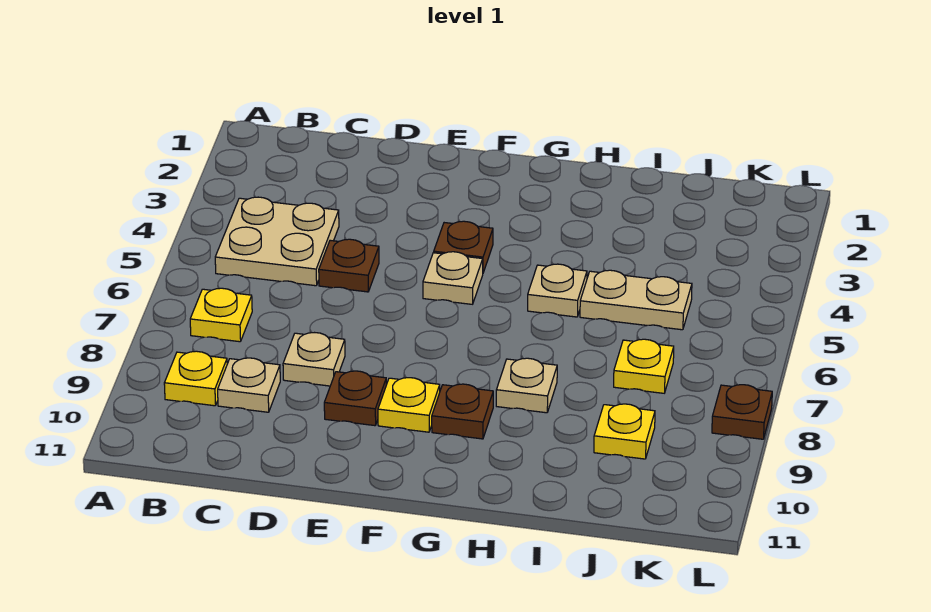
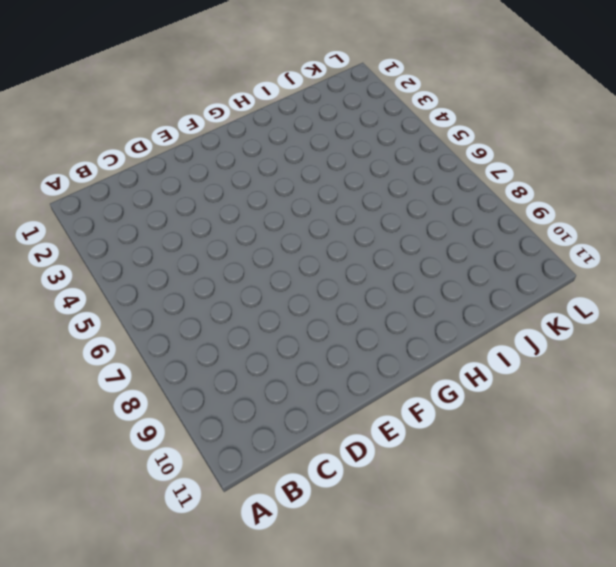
none -> tan 2x2 plate [215,197,339,286]
none -> yellow 1x1 plate [190,288,252,342]
none -> yellow 1x1 plate [164,351,227,406]

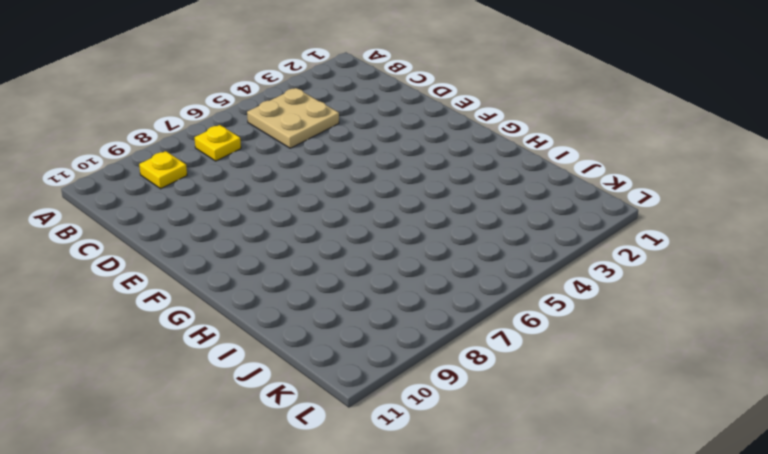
none -> tan 1x1 plate [218,358,280,412]
none -> brown 1x1 plate [319,239,379,292]
none -> tan 1x1 plate [283,333,345,386]

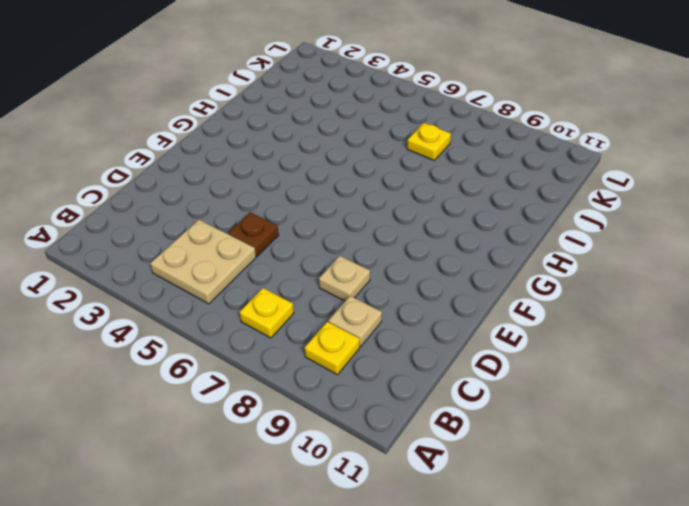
none -> brown 1x1 plate [324,371,386,426]
none -> brown 1x1 plate [434,221,493,273]
none -> tan 1x1 plate [423,252,483,304]

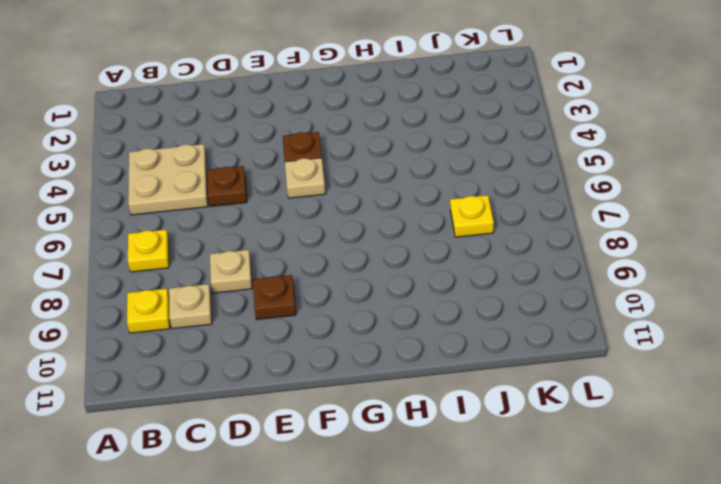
none -> yellow 1x1 plate [378,378,440,432]
none -> brown 1x1 plate [432,384,493,439]
none -> tan 1x1 plate [528,264,587,317]

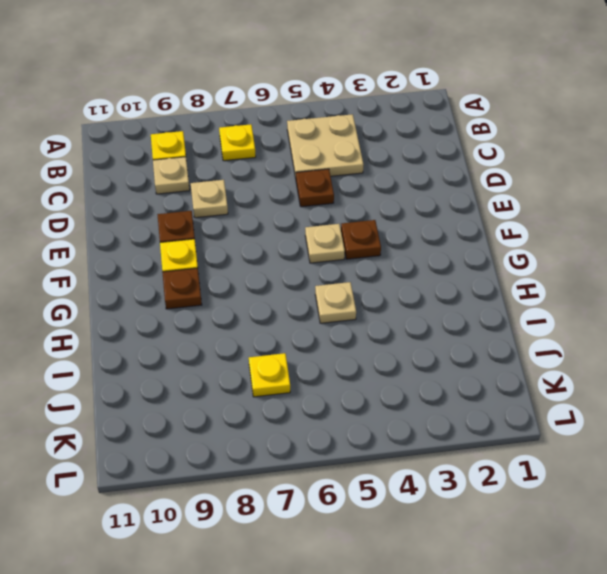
none -> tan 1x1 plate [496,358,557,413]
none -> tan 1x2 plate [580,270,692,330]
none -> yellow 1x1 plate [594,404,655,459]

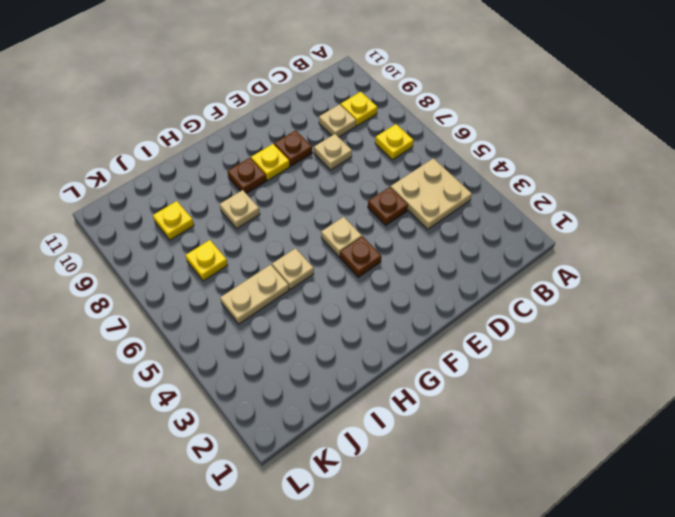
none -> brown 1x1 plate [712,385,772,439]

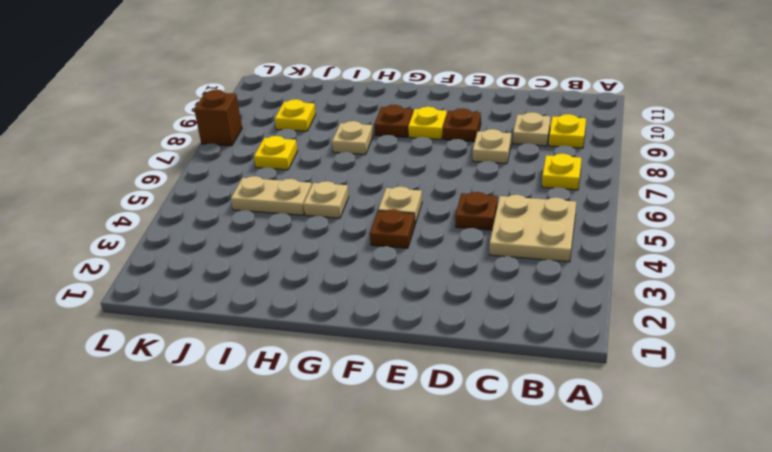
brown 1x1 brick [194,90,242,146] -> brown 1x1 plate [712,385,772,439]

